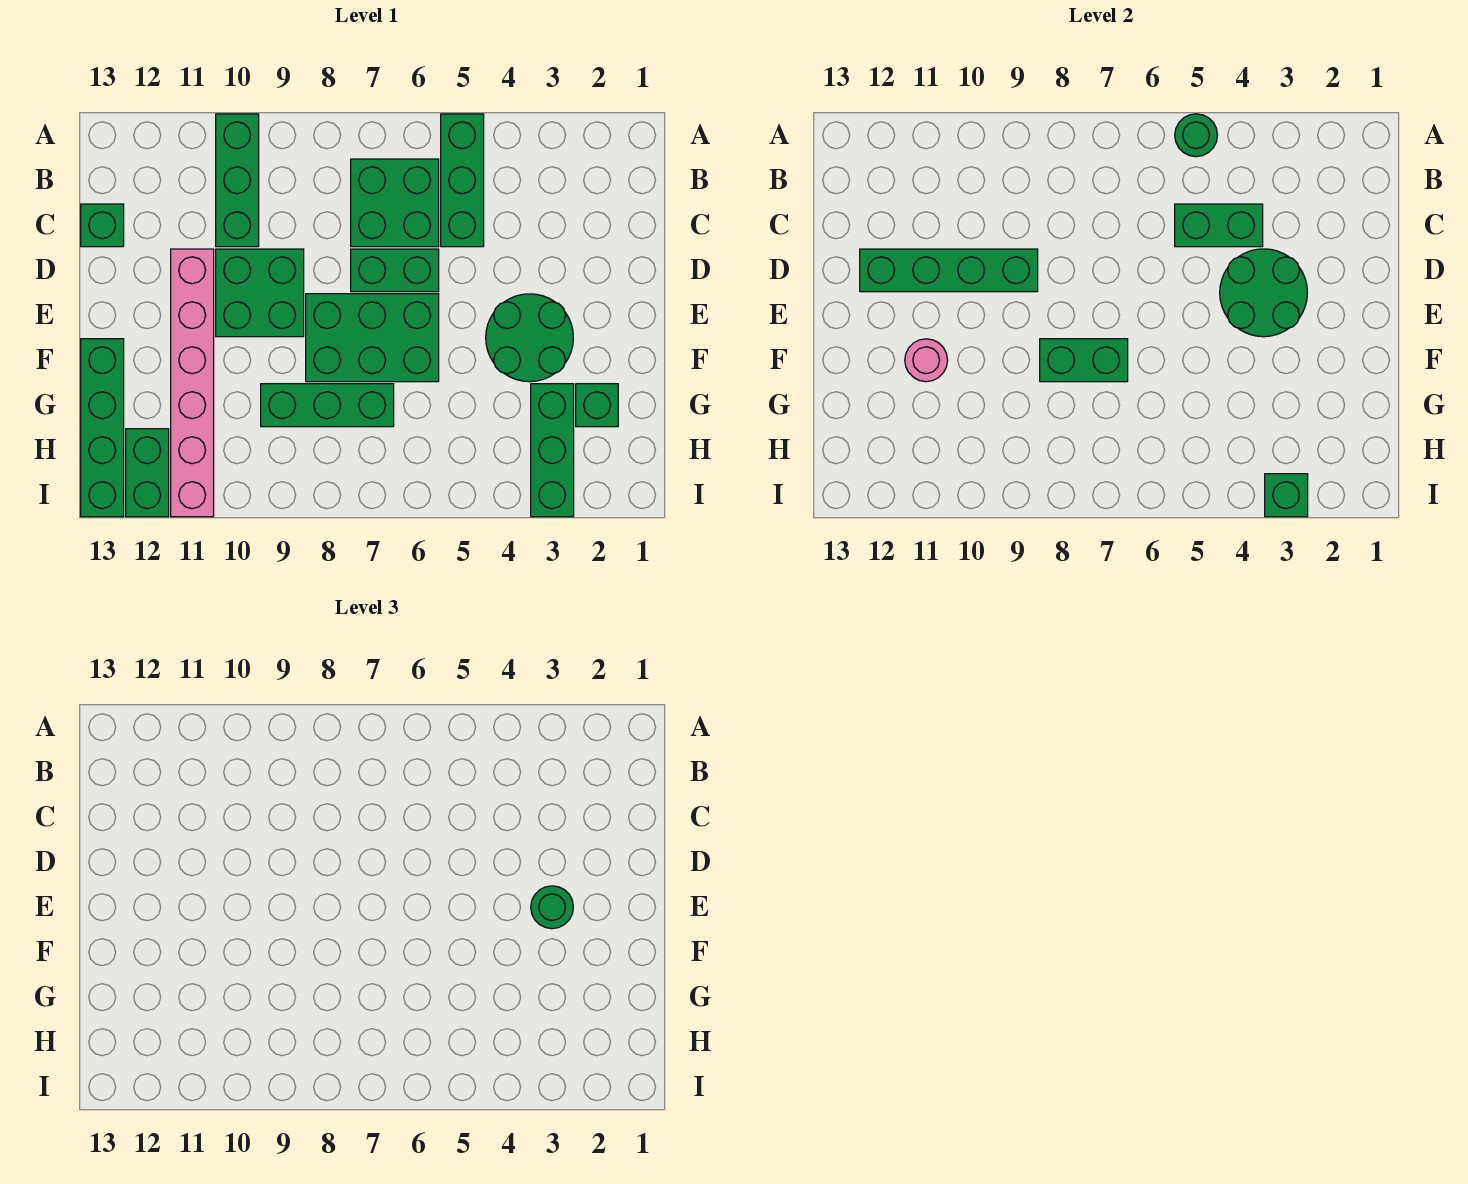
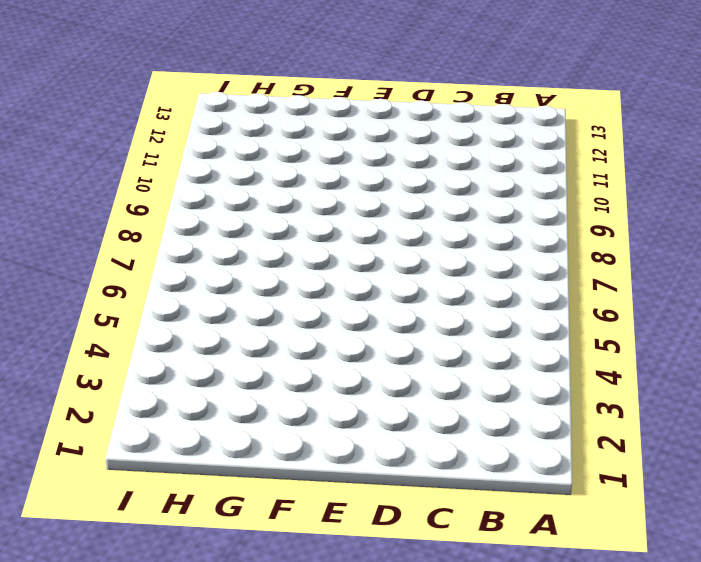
none -> green 1x3 brick [441,114,484,247]
none -> green 1x3 brick [216,114,259,247]
none -> green 2x2 brick [351,159,439,247]

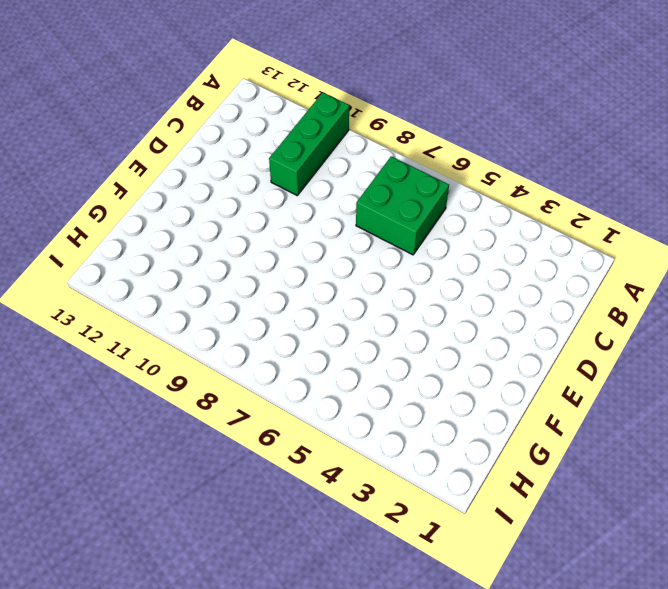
none -> green 1x3 brick [441,114,484,247]
none -> green 1x1 brick [81,204,124,247]
none -> green 1x2 brick [351,249,439,292]

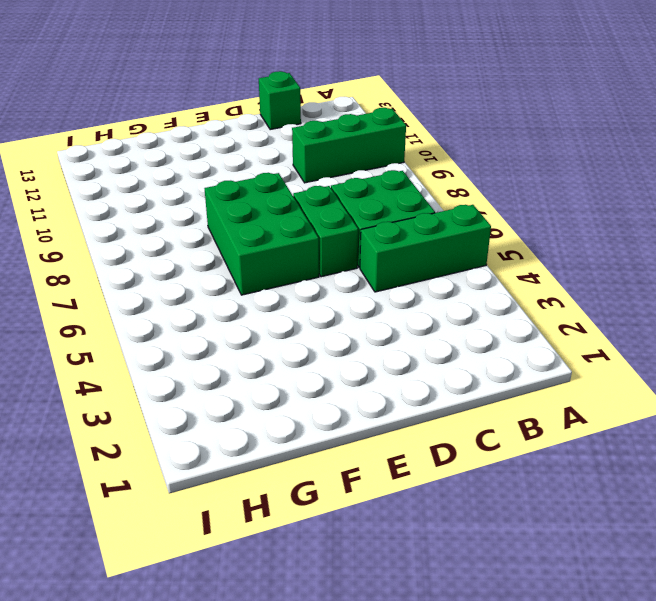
none -> green 2x2 brick [216,249,304,337]
none -> pink 1x6 brick [171,249,214,517]
none -> green 2x2 round brick [486,294,573,382]

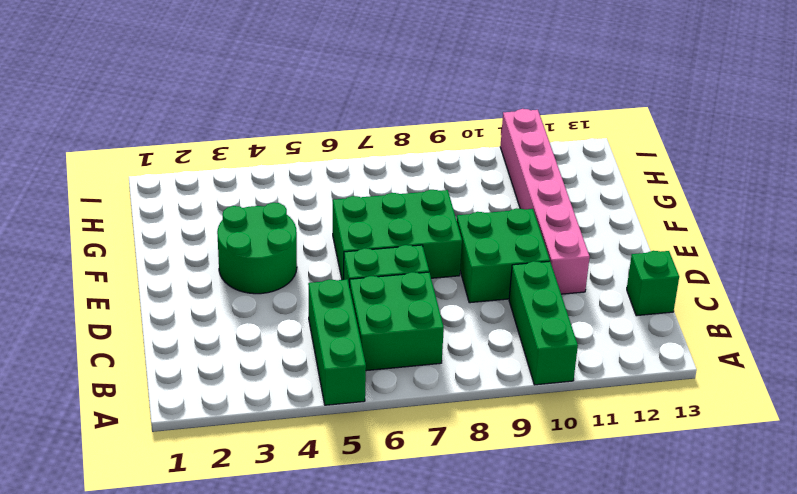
none -> green 1x4 brick [81,339,124,517]
none -> green 1x1 brick [576,384,618,427]
none -> green 1x3 brick [531,384,574,517]

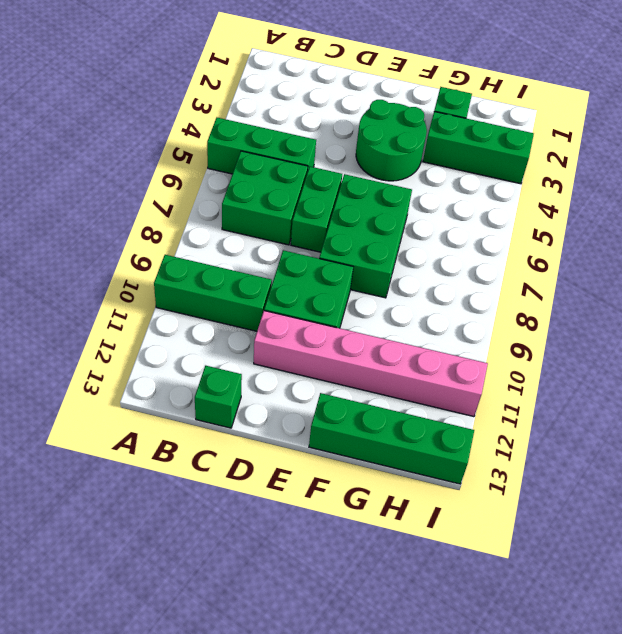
none -> green 1x3 brick [261,384,394,427]
none -> green 1x2 brick [126,429,169,517]
none -> green 1x1 round brick [1175,114,1217,157]

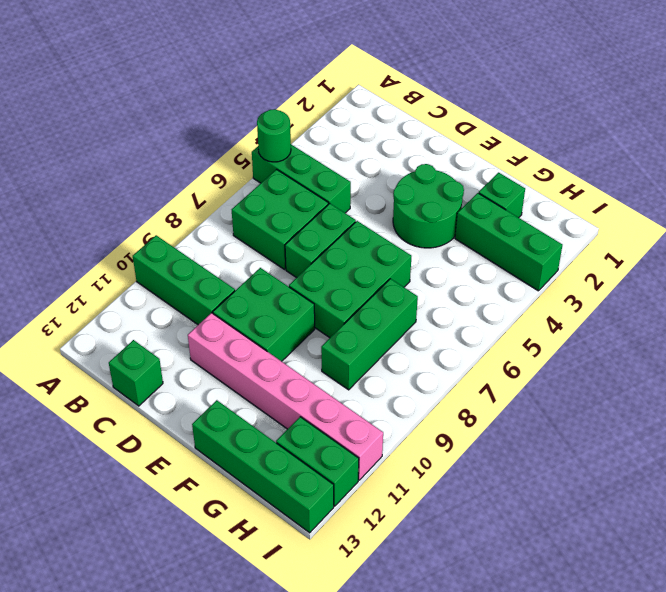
none -> green 1x2 brick [1175,204,1263,247]
none -> green 2x2 round brick [1220,249,1307,337]
none -> green 1x4 brick [860,249,1038,292]

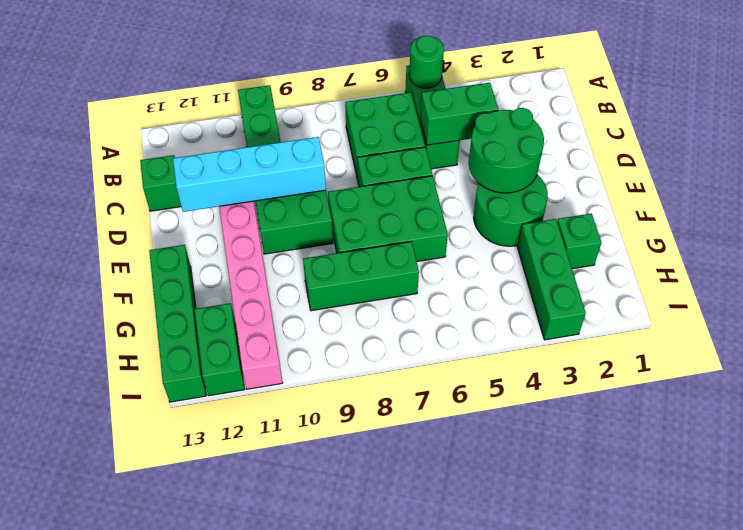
cyan 1x4 brick [173,137,326,212] -> green 1x4 brick [860,249,1038,292]
none -> green 1x2 brick [1040,339,1128,382]
none -> pink 1x1 round brick [905,339,948,382]
none -> green 1x1 brick [1265,474,1308,517]

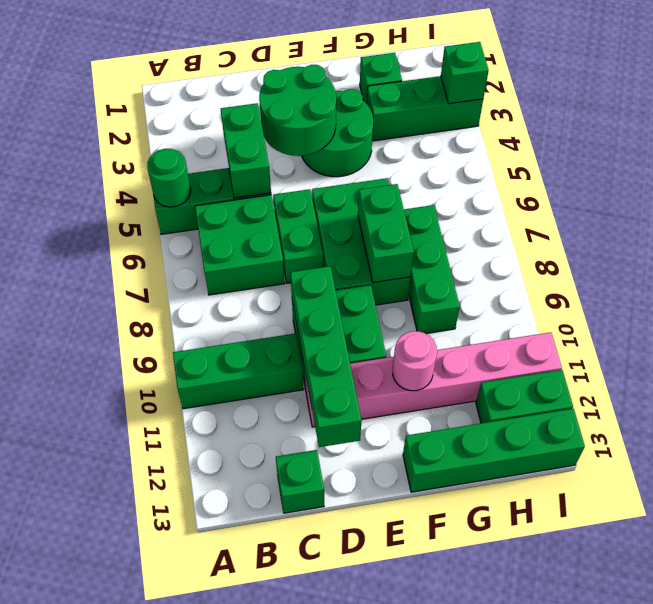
none -> green 1x1 round brick [531,886,573,929]

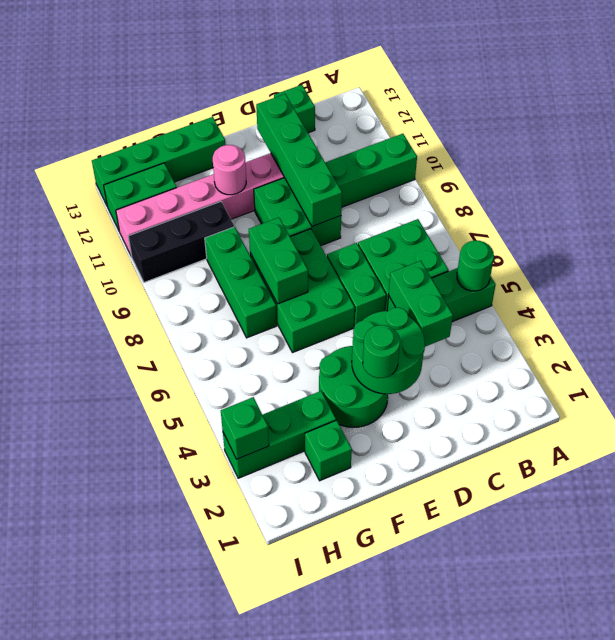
black 1x3 brick [128,201,234,282] -> none

